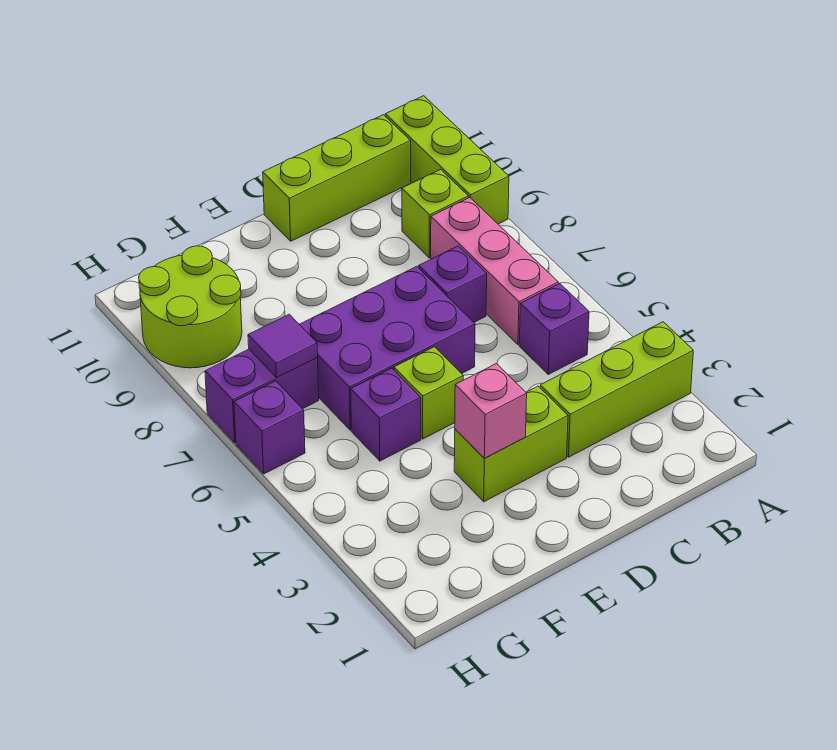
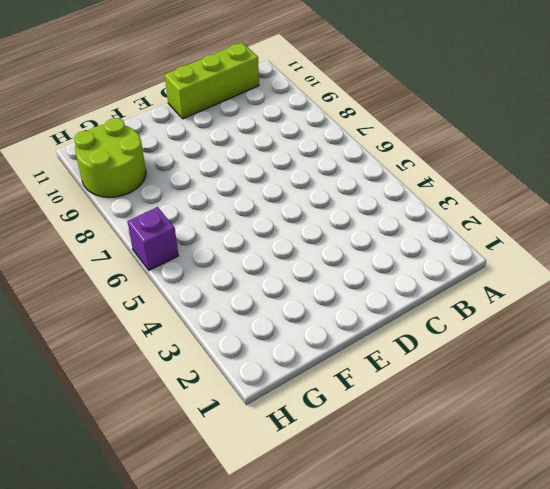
none -> lime 1x3 brick [540,322,693,457]
none -> lime 1x3 brick [385,96,509,224]
none -> purple 1x1 brick [519,283,589,374]

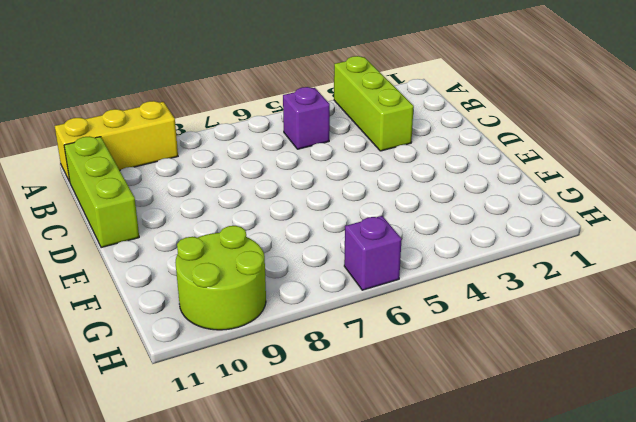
yellow 1x3 brick [55,101,178,182] -> lime 1x3 brick [385,96,509,224]
none -> pink 1x3 brick [431,197,558,345]
none -> lime 1x1 brick [402,170,468,258]
none -> purple 1x1 brick [419,246,487,322]

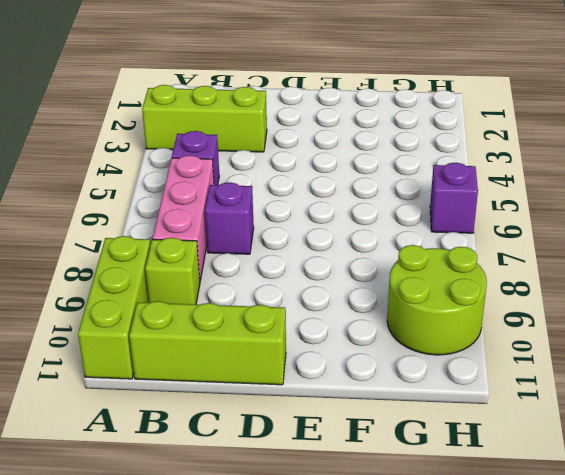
none -> lime 1x2 brick [454,386,568,502]
none -> purple 2x3 brick [299,266,475,430]
none -> lime 1x1 brick [394,347,463,439]

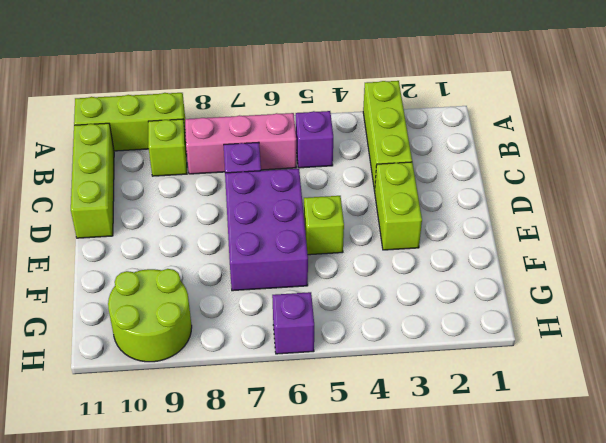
none -> purple 1x1 brick [351,368,421,461]
none -> purple 1x2 brick [205,349,319,443]
none -> pink 1x1 brick [455,364,527,459]

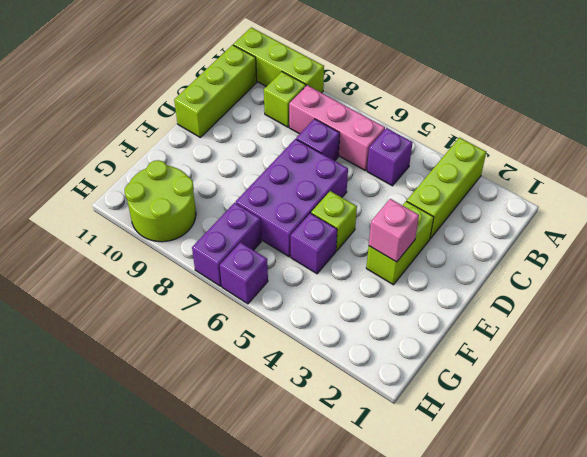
none -> purple 1x1 tile [248,314,318,378]

